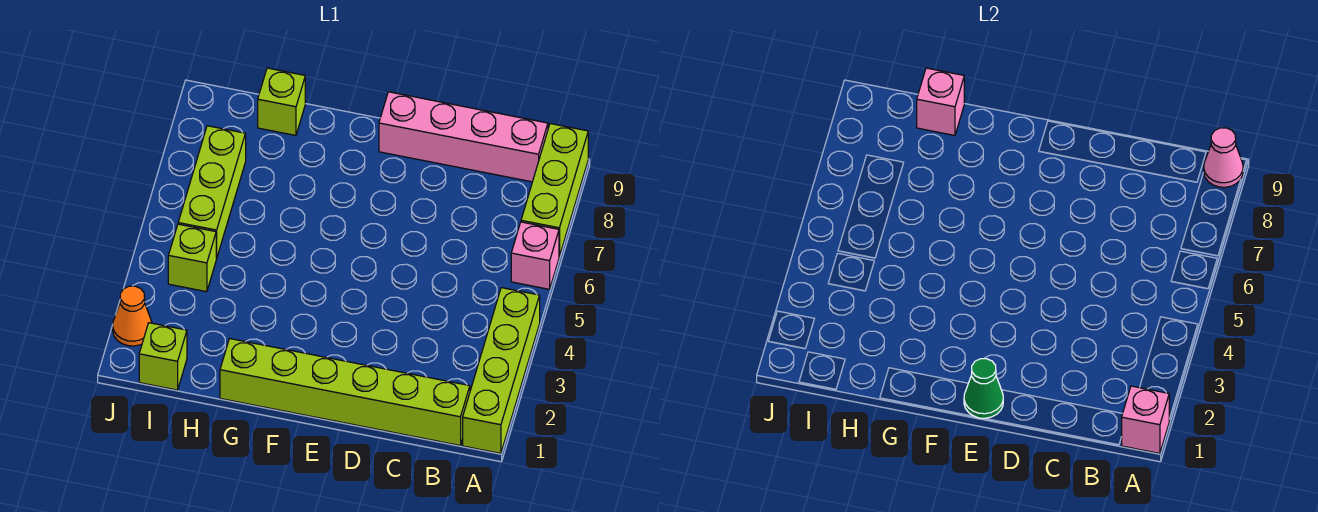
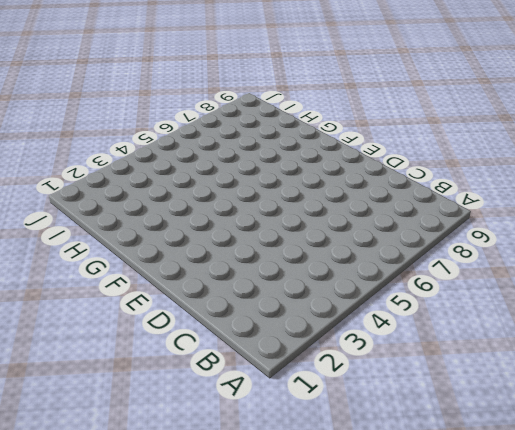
none -> lime 1x4 brick [463,288,540,453]
none -> pink 1x1 brick [511,222,559,289]
none -> lime 1x3 brick [521,124,588,256]

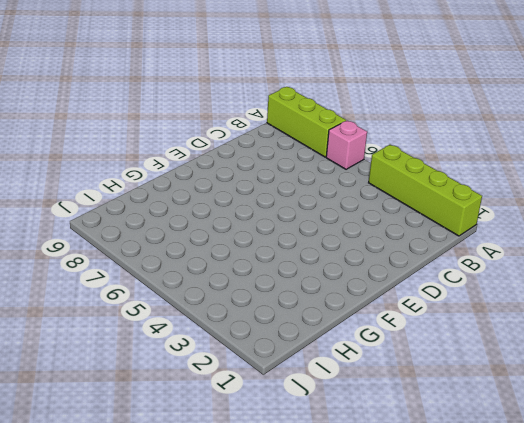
none -> lime 1x6 brick [220,339,470,445]
none -> pink 1x4 brick [379,92,548,182]
none -> lime 1x1 brick [258,68,305,135]

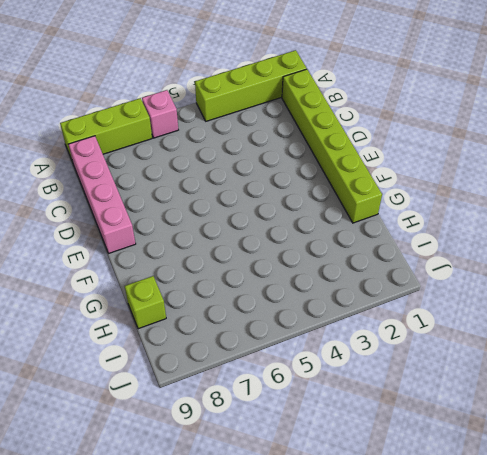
none -> lime 1x1 brick [139,323,187,390]
none -> lime 1x1 brick [168,224,216,292]
none -> lime 1x3 brick [178,126,246,259]

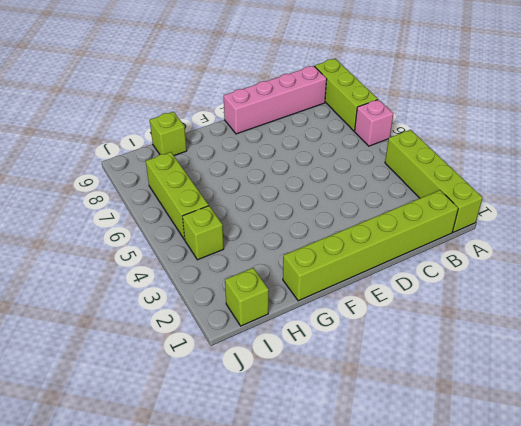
none -> orange 1x1 cone [113,286,152,346]
none -> pink 1x1 brick [1122,386,1169,453]
none -> pink 1x1 cone [1204,128,1243,187]

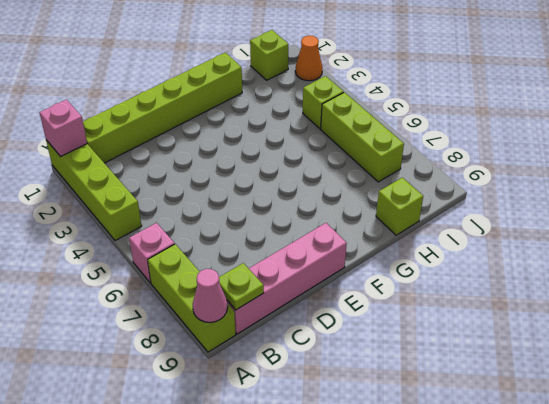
lime 1x1 plate [219,263,264,310] -> none
none -> green 1x1 cone [964,359,1003,418]
none -> pink 1x1 brick [917,68,964,135]

